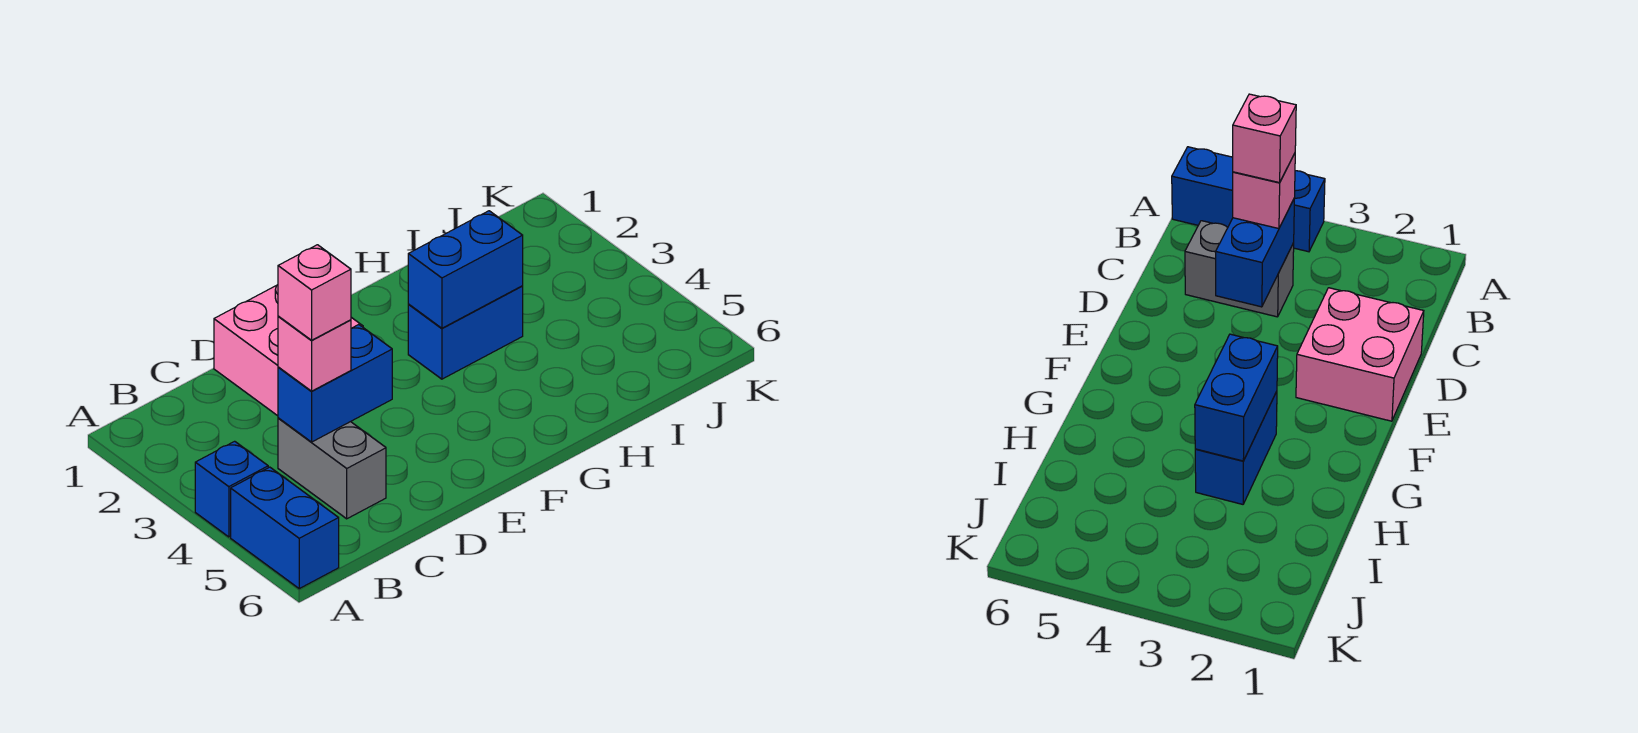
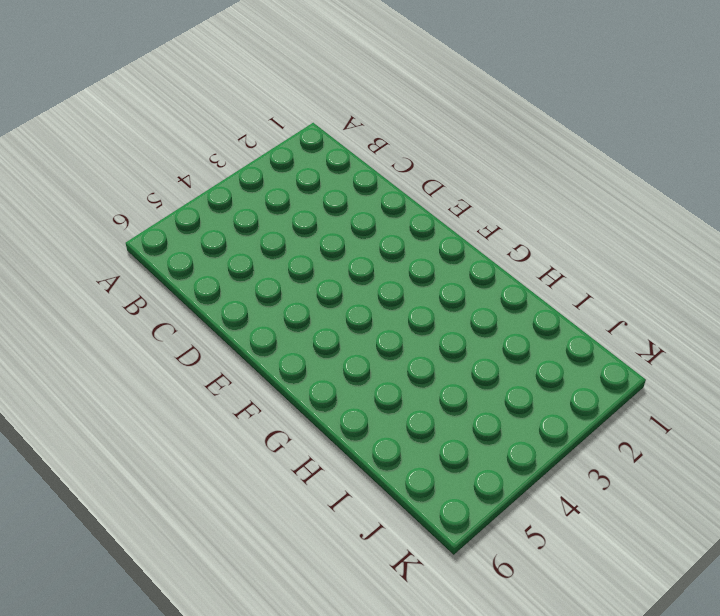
none -> blue 1x1 brick [195,441,268,537]
none -> blue 1x2 brick [231,467,339,589]

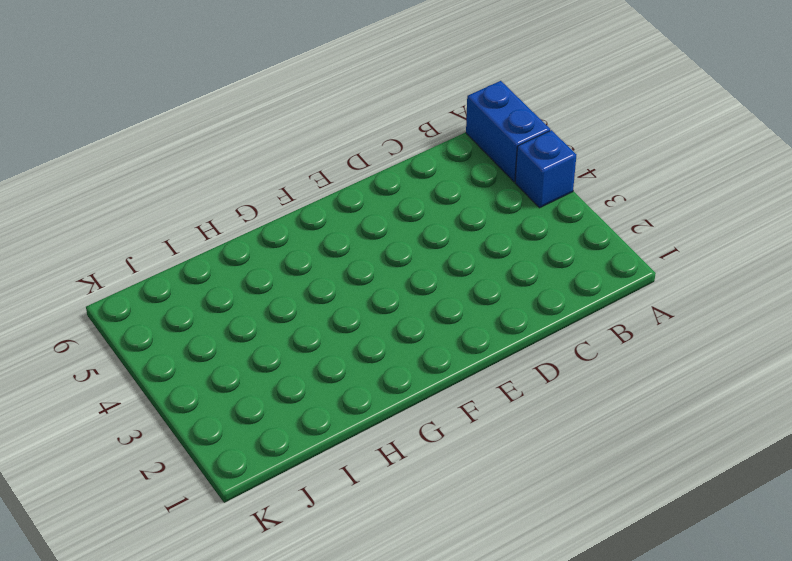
none -> grey 1x2 brick [278,418,386,519]
none -> pink 2x2 brick [214,285,363,416]

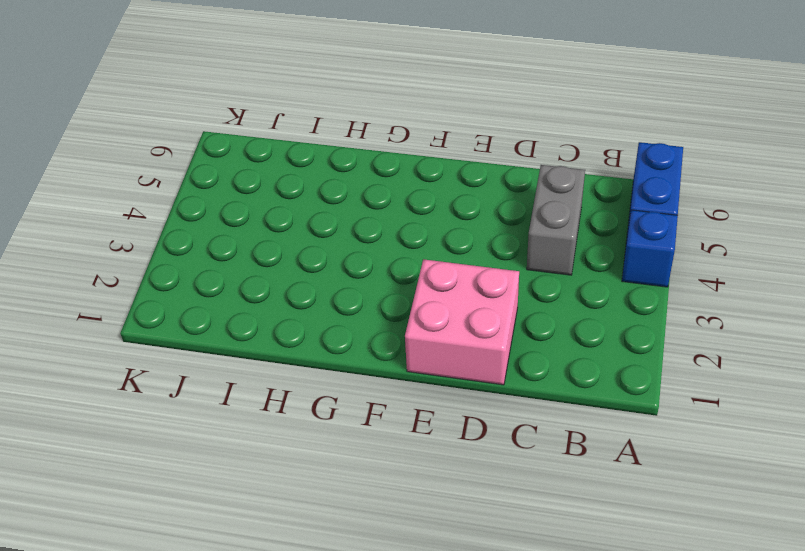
none -> blue 1x2 brick [408,286,523,379]
none -> blue 1x2 brick [278,325,392,442]

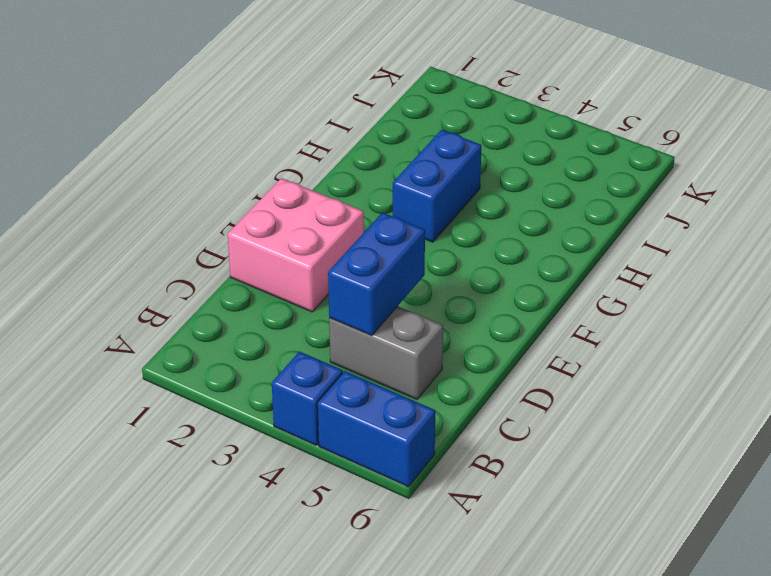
none -> blue 1x2 brick [408,211,523,328]
none -> pink 1x1 brick [278,316,351,391]

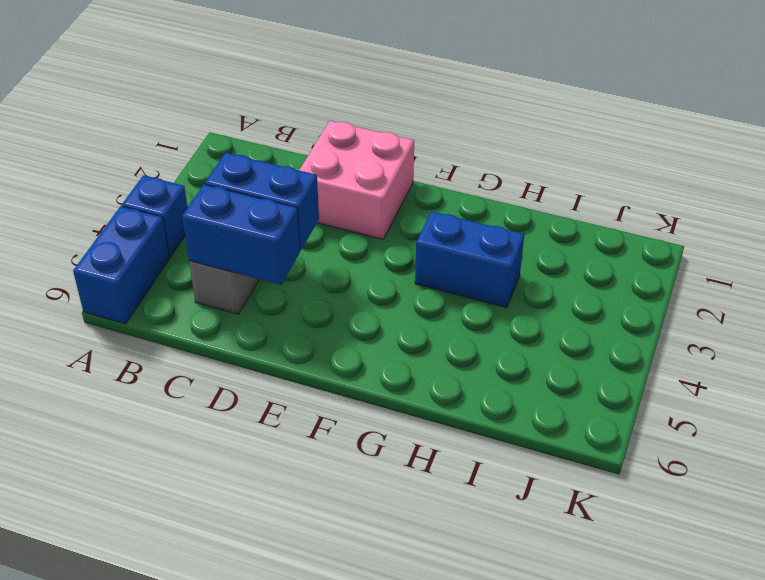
blue 1x2 brick [182,184,300,285] -> blue 1x2 brick moved to [408,211,523,328]
none -> pink 1x1 brick [278,316,351,391]
none -> pink 1x1 brick [278,245,351,340]

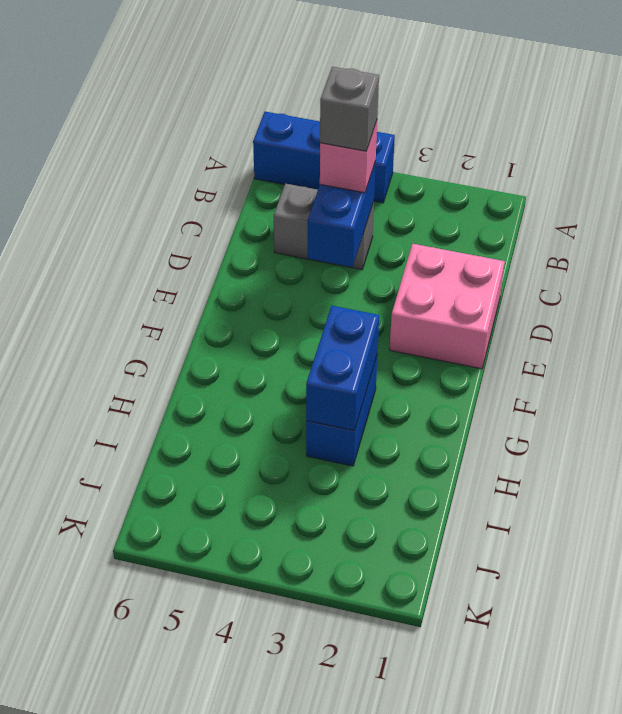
grey 1x1 brick [320,67,379,151] -> pink 1x1 brick [278,245,351,340]

